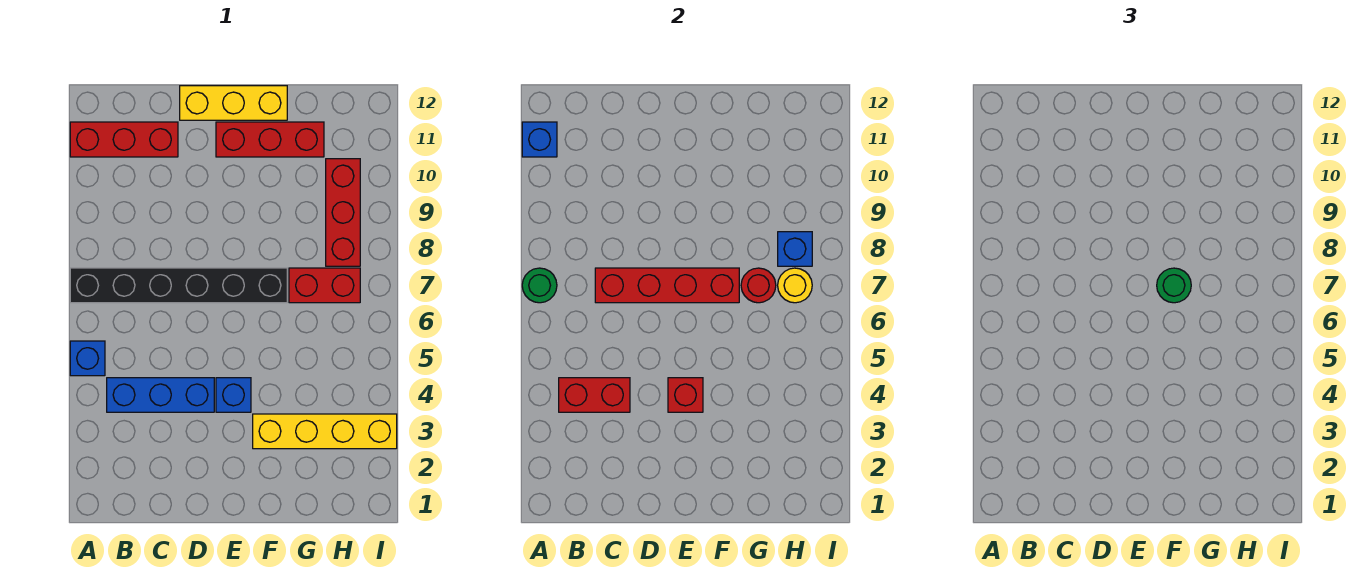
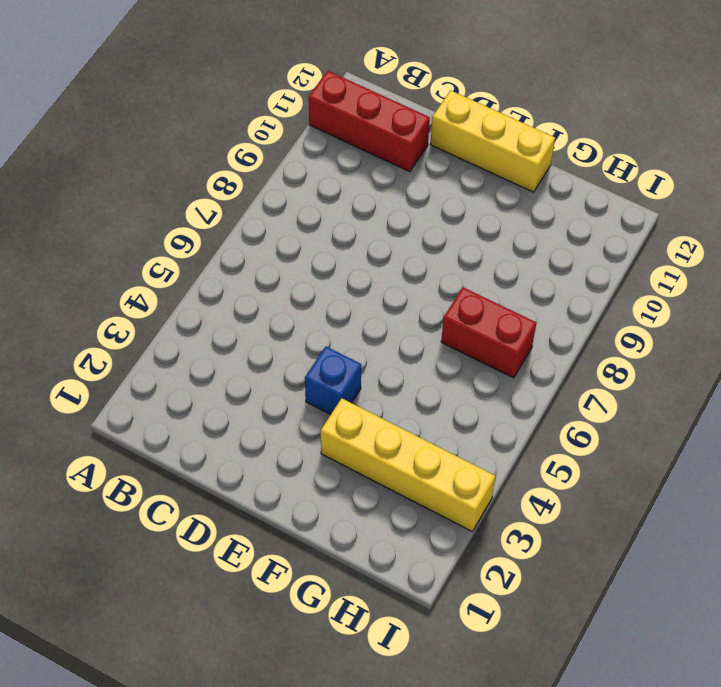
none -> blue 1x1 brick [70,341,105,376]
none -> black 1x6 brick [70,268,287,303]
none -> blue 1x3 brick [107,378,214,412]

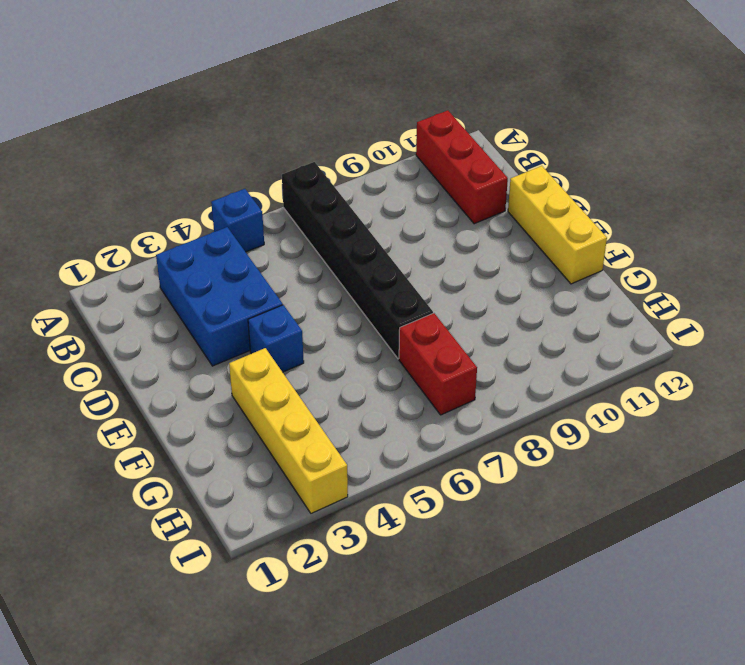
blue 2x3 brick [156,227,283,366] -> blue 1x3 brick [107,378,214,412]
none -> red 1x3 brick [216,122,324,157]
none -> red 1x3 brick [326,159,360,266]
none -> green 1x1 round brick [522,268,557,303]

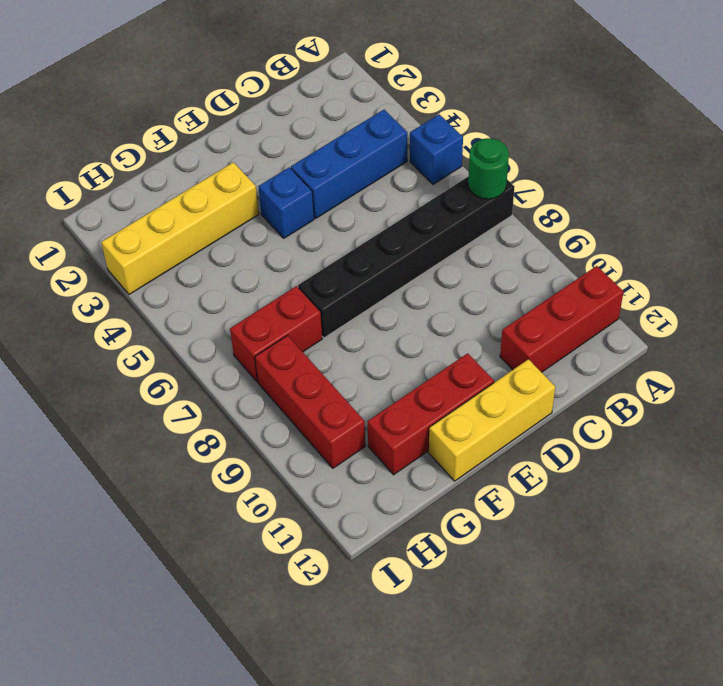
none -> blue 1x1 brick [522,122,557,157]
none -> red 1x2 brick [559,378,630,412]
none -> red 1x4 brick [595,268,739,303]

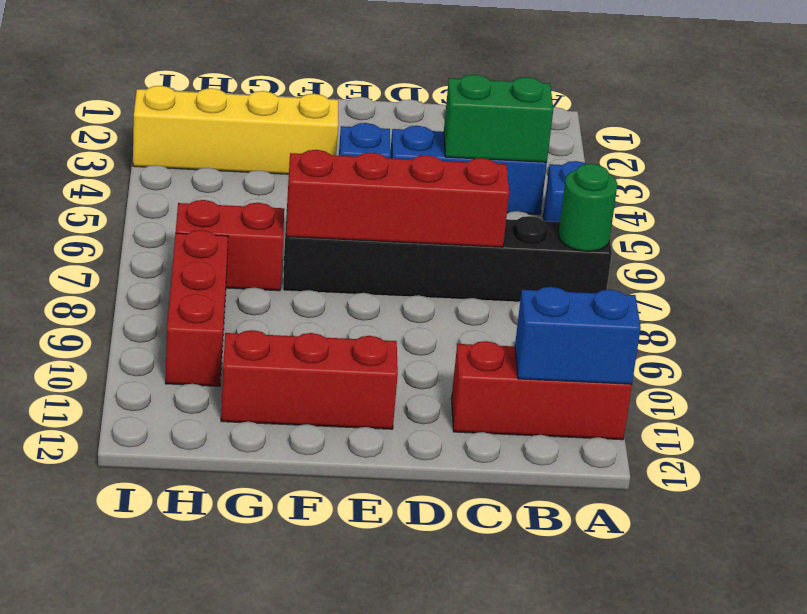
blue 1x2 brick [515,287,641,384] -> blue 1x1 brick [522,122,557,157]
green 1x2 brick [444,75,553,162] -> red 1x2 brick [559,378,630,412]
none -> yellow 1x3 brick [180,86,287,120]
none -> red 1x1 brick [668,378,703,412]
none -> red 1x1 round brick [741,268,776,303]

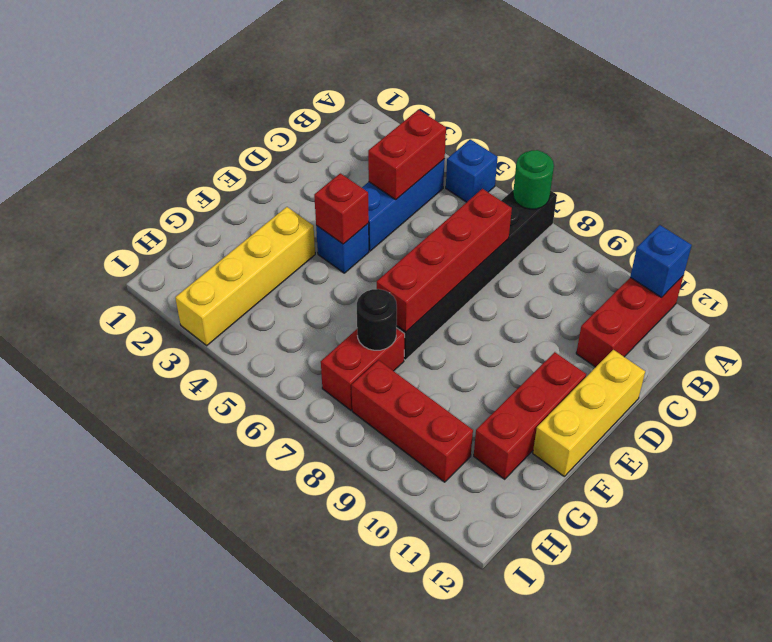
black 1x1 round brick [357,289,397,350] -> red 1x1 round brick [741,268,776,303]
none -> yellow 1x1 round brick [778,268,812,303]
none -> blue 1x1 brick [778,232,812,266]
none -> green 1x1 round brick [1157,268,1191,303]

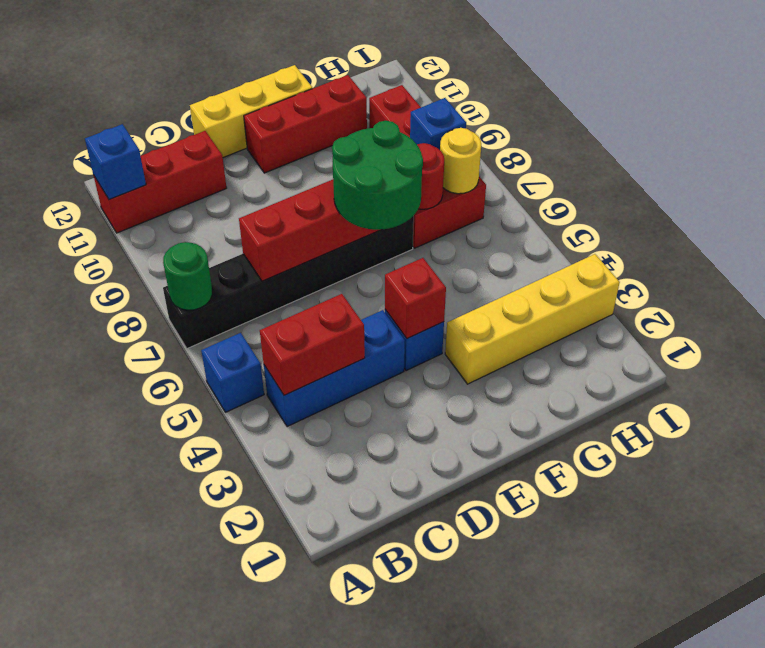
green 2x2 round brick [332,121,423,230] -> green 1x1 round brick [1157,268,1191,303]

